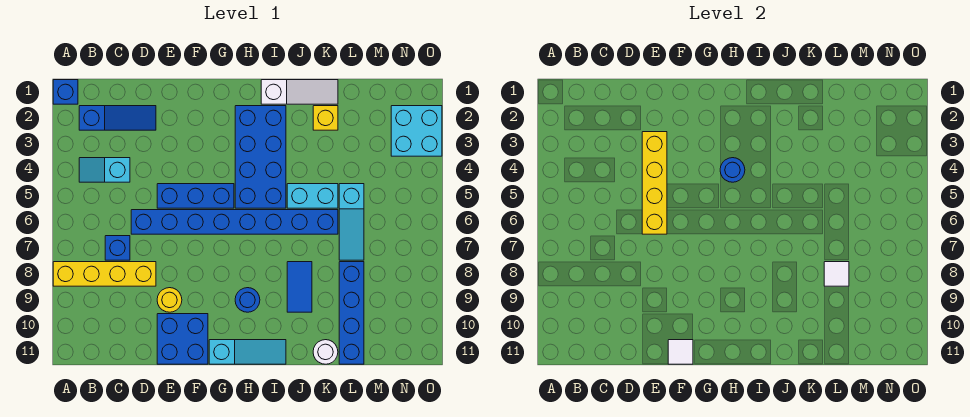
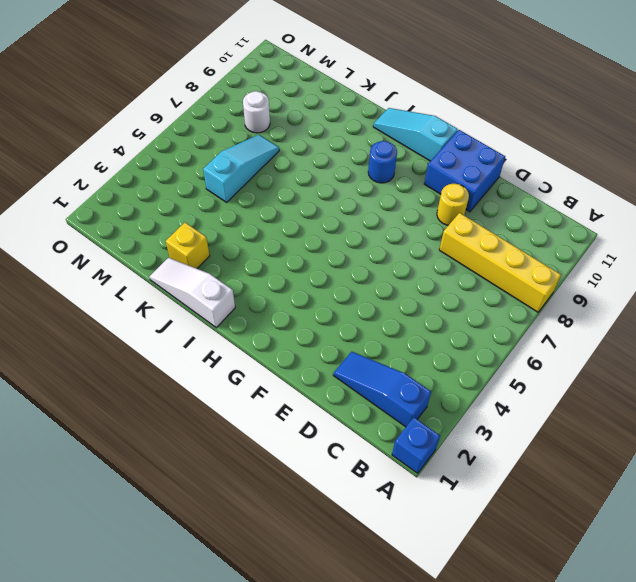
white 1x1 round brick [243,91,270,133] -> white 1x1 round brick moved to [313,340,338,364]
none -> cyan 1x2 slope [79,158,130,182]
none -> blue 1x1 brick [105,236,130,260]
none -> blue 1x8 brick [131,210,338,234]

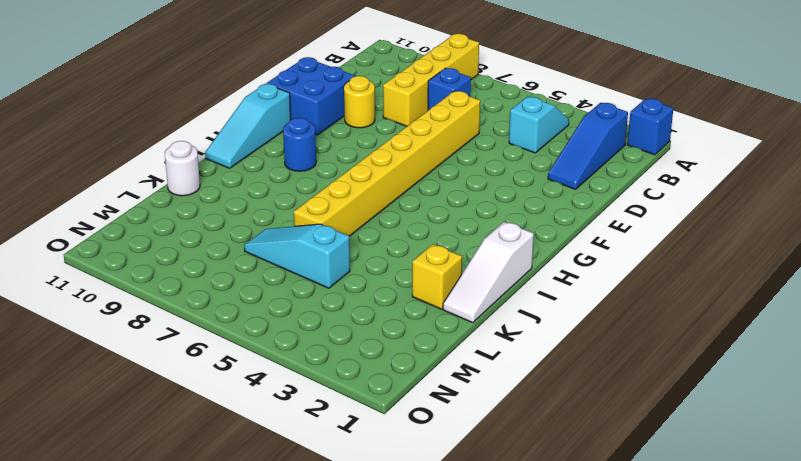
yellow 1x8 brick [294,91,480,236] -> blue 1x8 brick [131,210,338,234]
none -> blue 1x3 brick [157,184,234,208]
none -> blue 2x4 brick [235,106,286,208]
none -> cyan 1x2 brick [287,184,338,208]

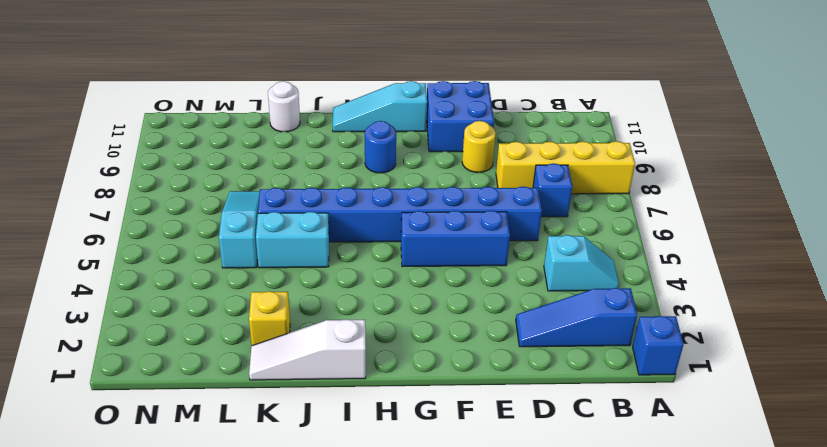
none -> blue 2x4 brick [235,106,286,208]
none -> blue 1x2 tile [287,262,312,312]
none -> blue 1x4 brick [339,262,364,364]

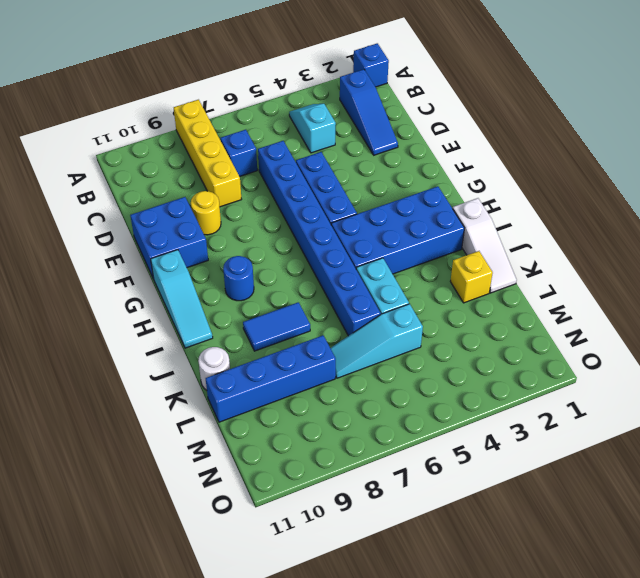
none -> cyan 2x2 brick [391,106,442,156]
none -> yellow 1x4 brick [642,132,667,234]
none -> white 1x1 tile [668,340,693,364]

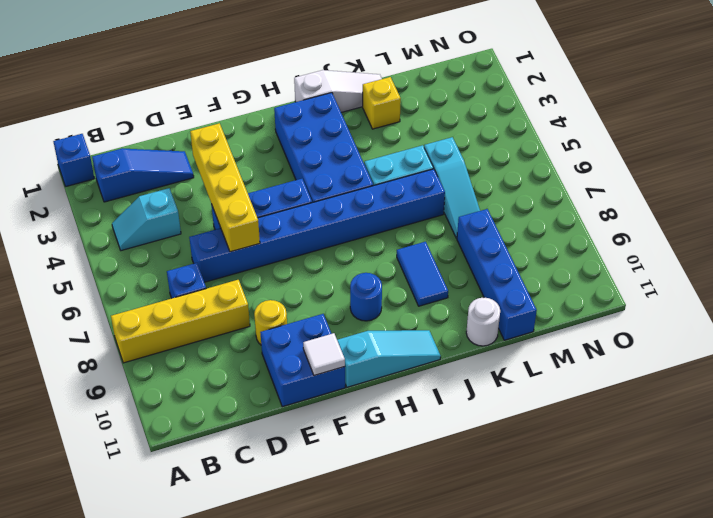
none -> cyan 2x2 brick [391,106,442,156]
none -> blue 1x1 round brick [720,158,745,182]
none -> white 1x1 tile [824,262,849,286]

